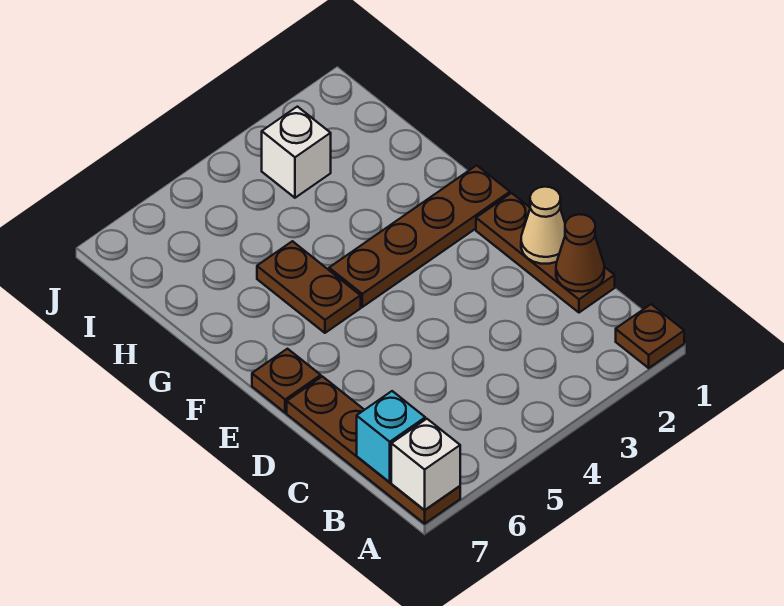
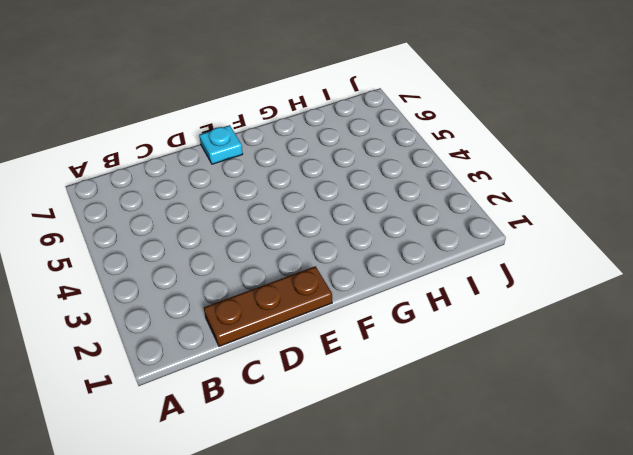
cyan 1x1 plate [199,125,243,164] -> brown 1x1 plate [252,349,321,413]
none -> brown 1x1 plate [616,304,684,368]
none -> brown 1x4 plate [287,376,460,524]

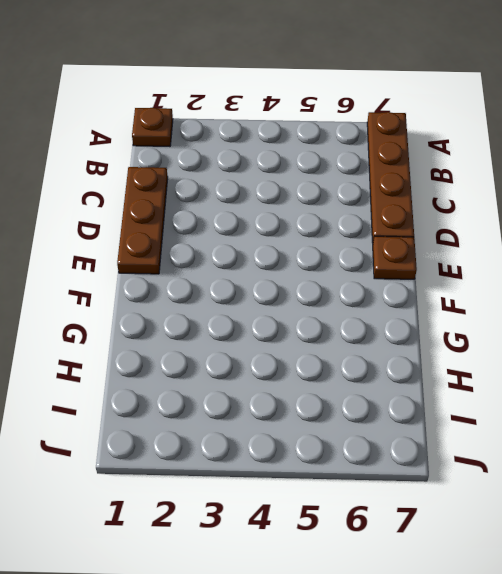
none -> brown 1x4 plate [329,165,510,307]
none -> brown 1x2 plate [257,241,361,333]

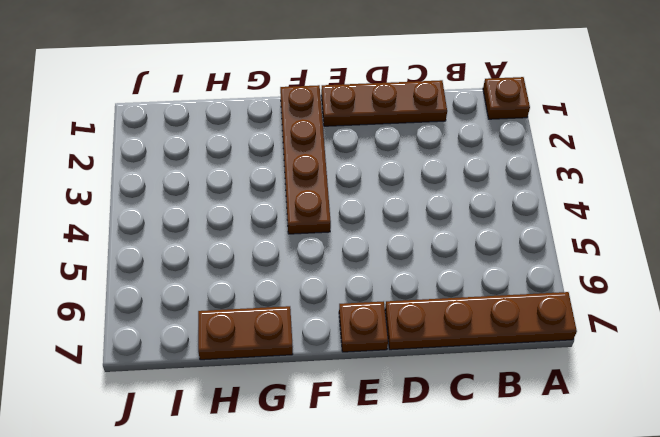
brown 1x2 plate [198,306,293,360] -> brown 1x2 plate moved to [257,241,361,333]
none -> white 1x1 brick [262,107,331,198]
none -> white 1x1 brick [391,419,460,510]

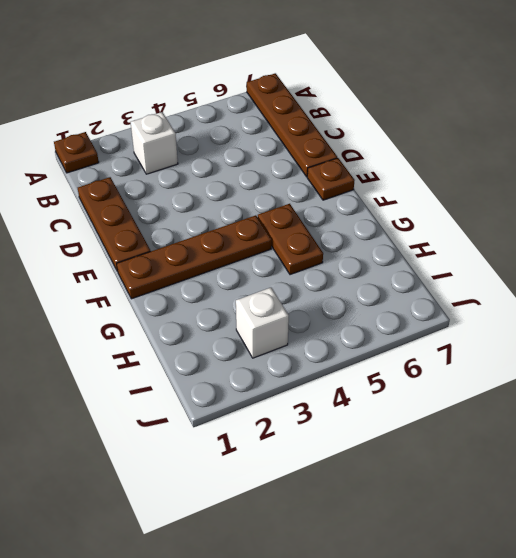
white 1x1 brick [131,112,178,174] -> white 1x1 brick moved to [391,419,460,510]
none -> cyan 1x1 brick [357,391,425,482]
none -> brown 1x1 cone [556,214,604,292]

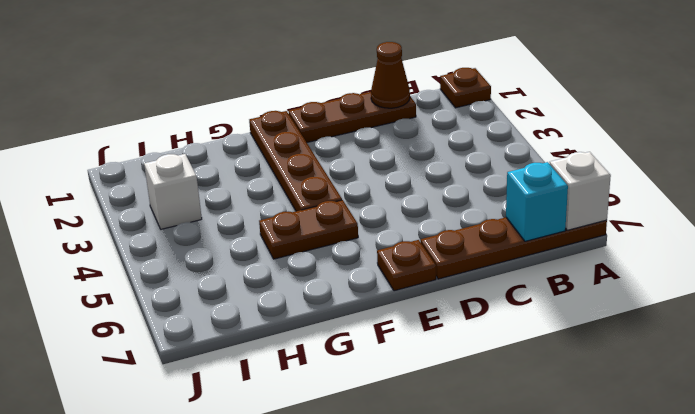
none -> tan 1x1 cone [521,187,565,264]

